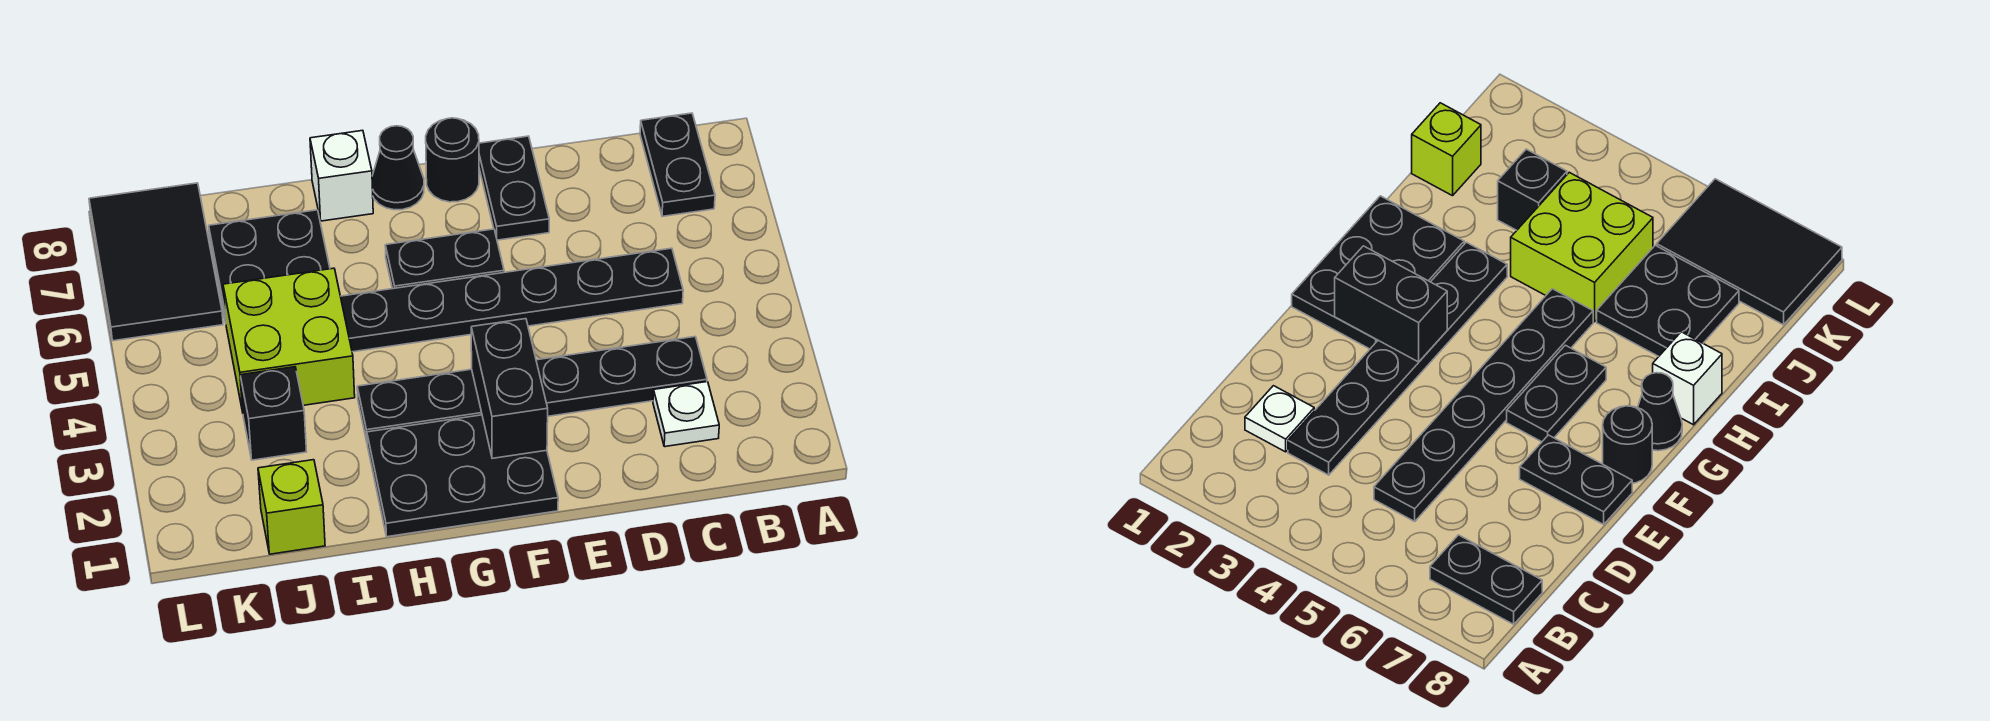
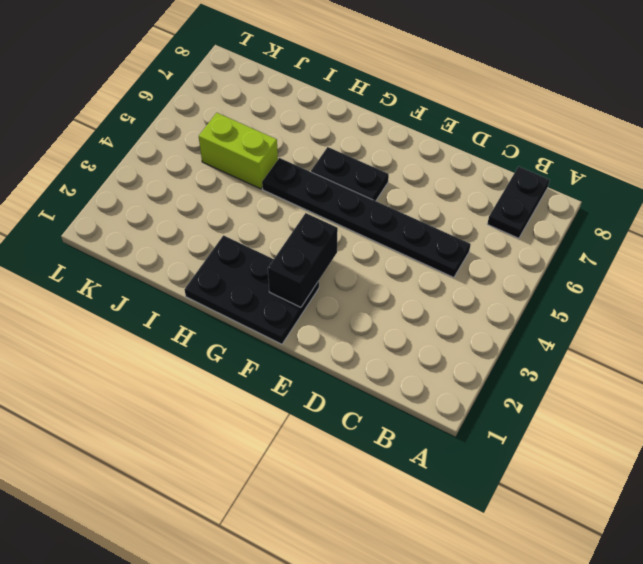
lime 1x2 brick [199,113,278,189] -> lime 2x2 brick [223,268,355,412]
none -> white 1x1 plate [653,382,719,447]
none -> black 1x6 plate [357,337,707,441]
none -> black 1x2 plate [479,136,549,240]

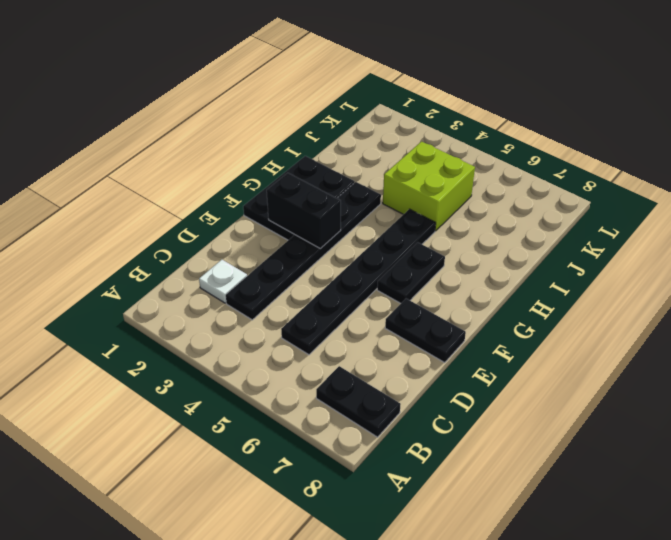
none -> black 1x1 round brick [426,118,479,202]
none -> black 1x1 cone [372,126,424,210]
none -> white 1x1 brick [310,130,373,221]

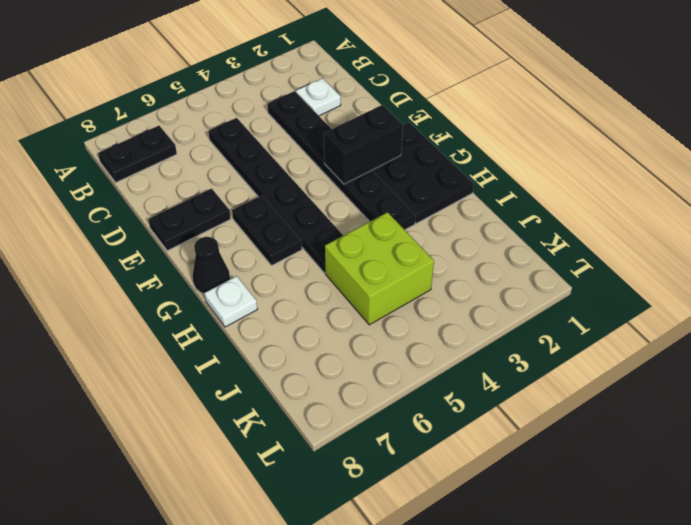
white 1x1 plate [204,276,257,327] -> white 1x1 brick [310,130,373,221]
none -> black 1x1 round brick [426,118,479,202]
none -> black 2x2 plate [209,210,330,322]
none -> lime 1x1 brick [258,460,325,554]

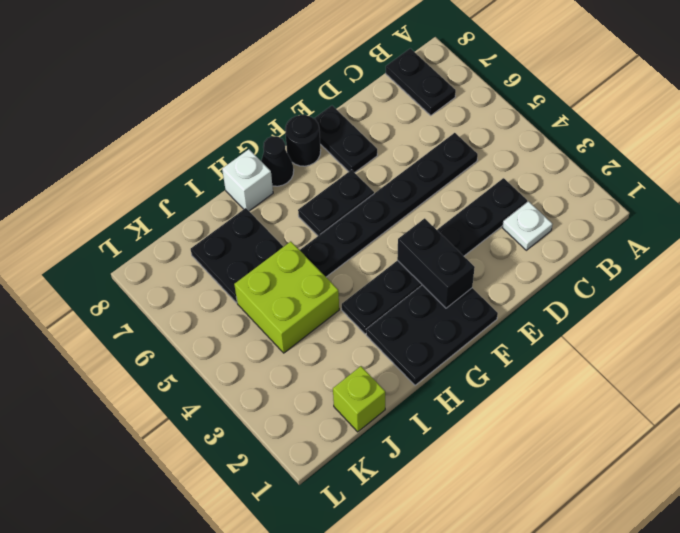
none -> black 1x1 brick [240,367,307,460]
none -> black 2x3 tile [89,183,223,341]

